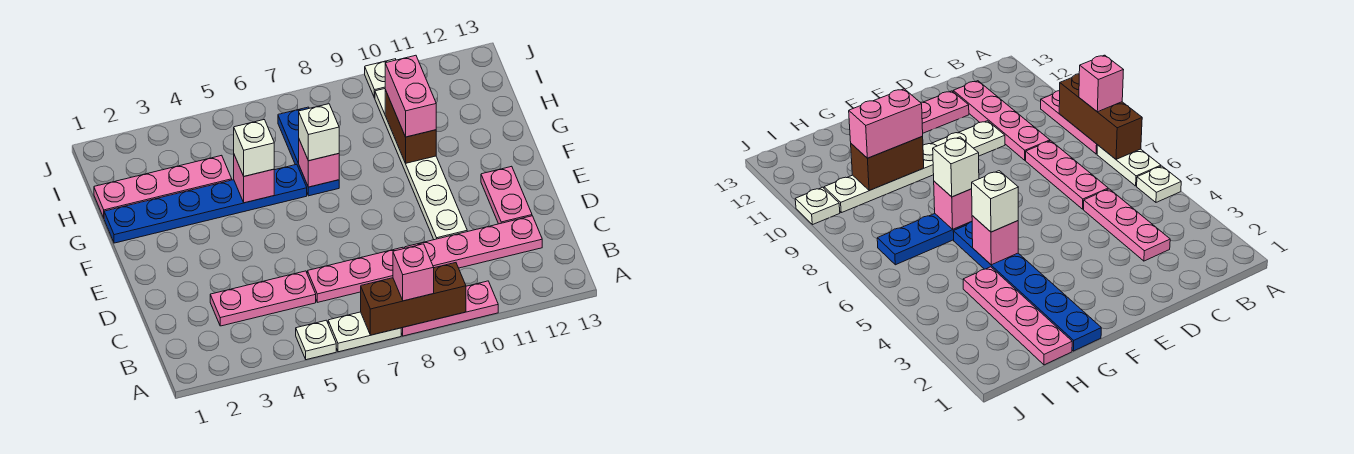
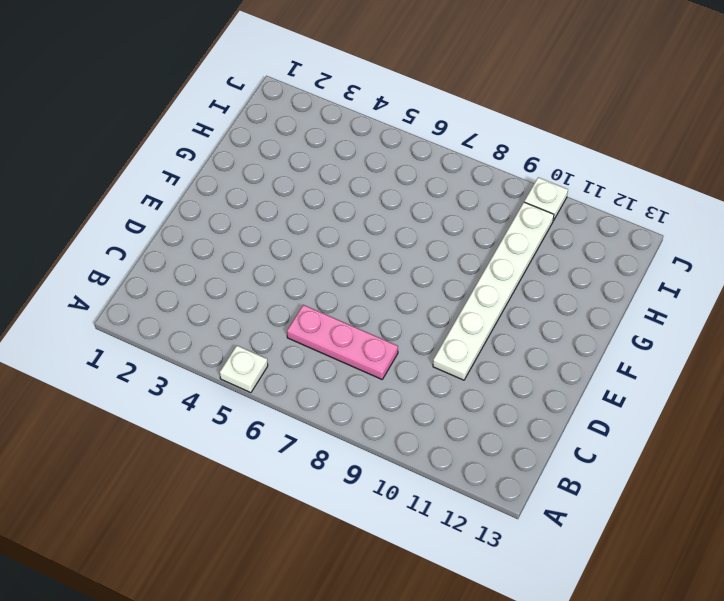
none -> white 1x2 plate [328,312,401,352]
none -> pink 1x3 plate [401,281,498,336]
none -> pink 1x3 plate [210,271,316,326]

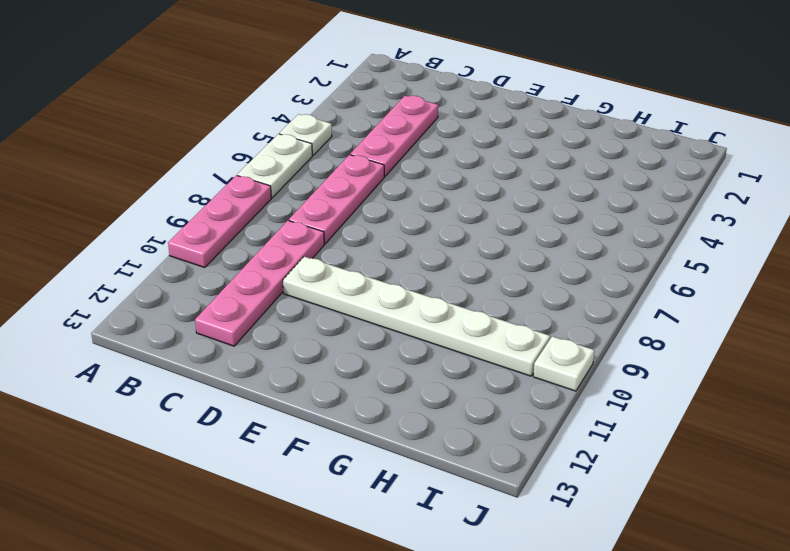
none -> pink 1x2 plate [481,166,532,224]
none -> blue 1x6 plate [104,164,307,243]
none -> blue 1x3 plate [278,107,339,196]

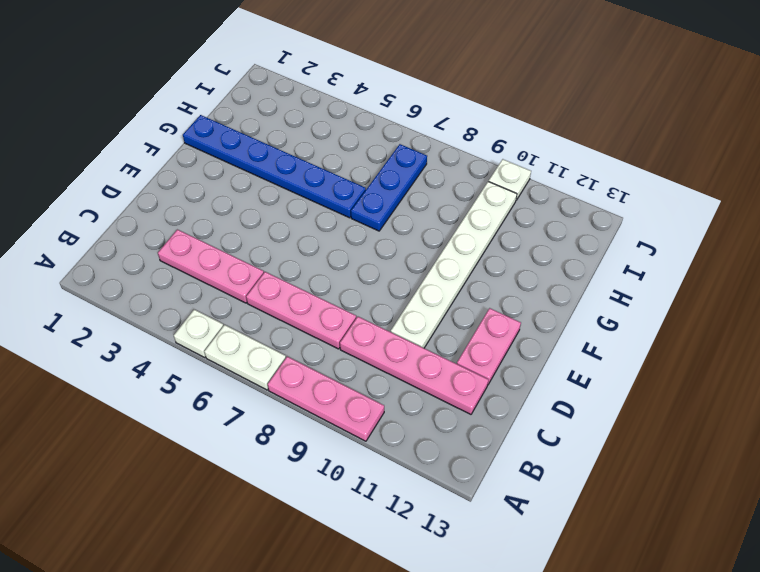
none -> pink 1x4 plate [94,155,232,218]
none -> brown 1x3 brick [361,263,466,335]
none -> pink 1x1 brick [234,155,274,203]

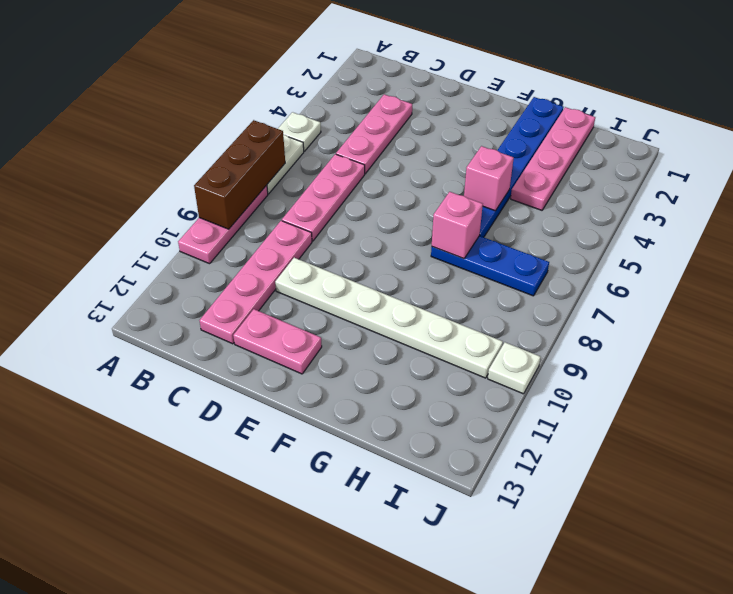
none -> brown 1x2 brick [385,90,436,163]
none -> pink 1x1 brick [393,244,434,301]
none -> white 1x1 brick [234,120,274,176]

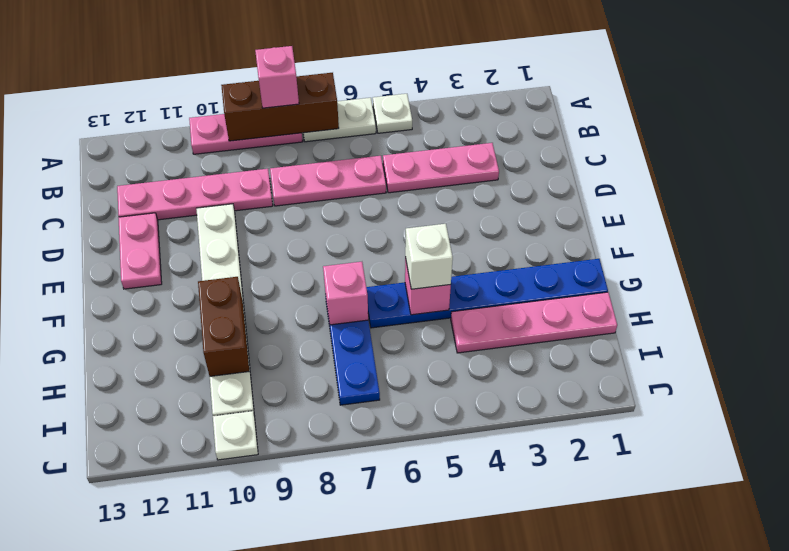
none -> white 1x1 brick [299,104,339,161]
none -> pink 1x2 brick [385,55,436,137]

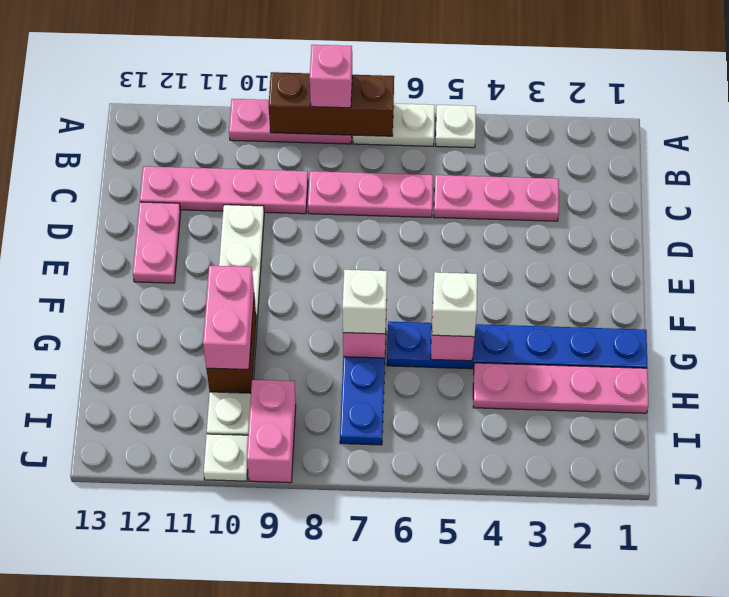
pink 1x2 brick [247,380,296,483] -> none

